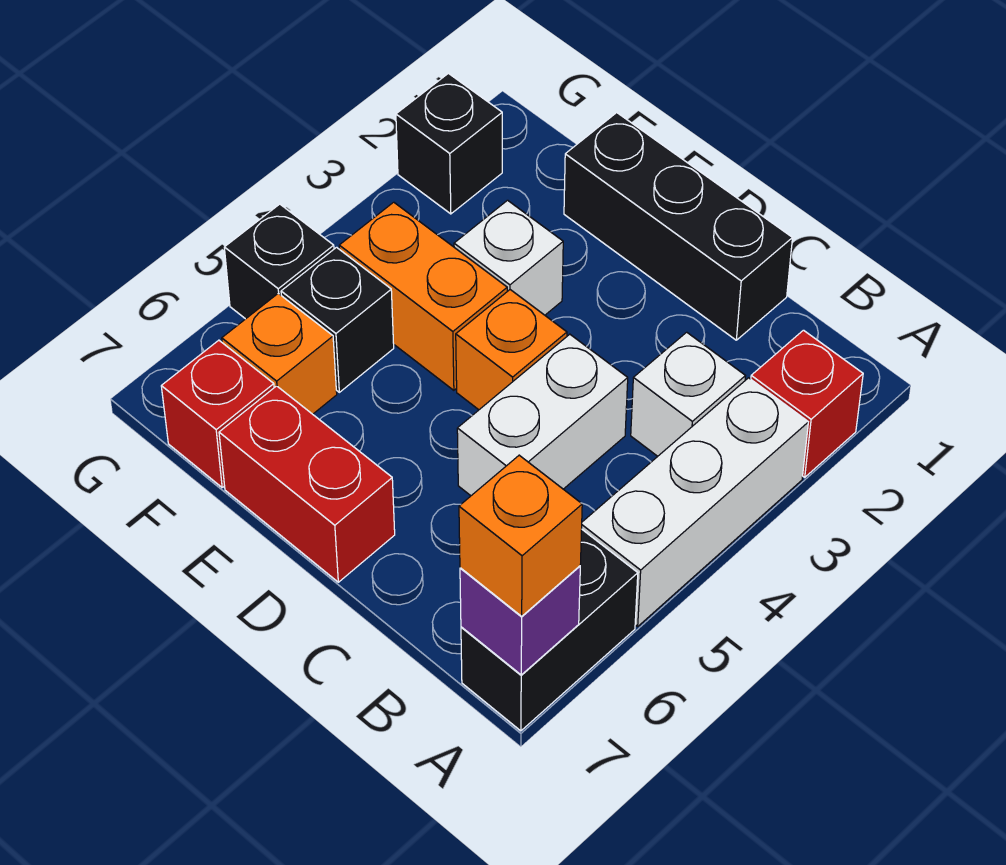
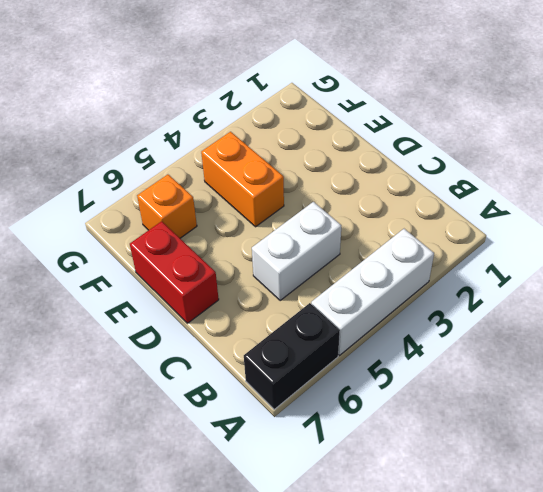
none -> red 1x1 brick [751,330,863,477]
none -> white 1x1 brick [631,332,745,456]
none -> black 1x3 brick [564,113,792,340]

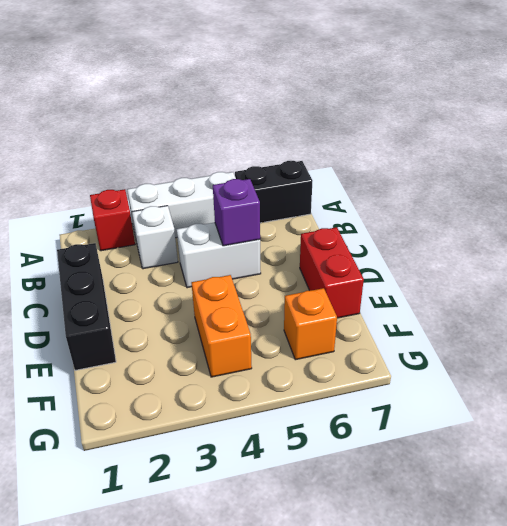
purple 1x1 brick [213,179,260,246] -> purple 1x1 brick moved to [460,566,580,675]
none -> orange 1x1 brick [456,290,567,410]
none -> white 1x1 brick [454,200,563,315]
none -> black 1x1 brick [281,247,394,392]

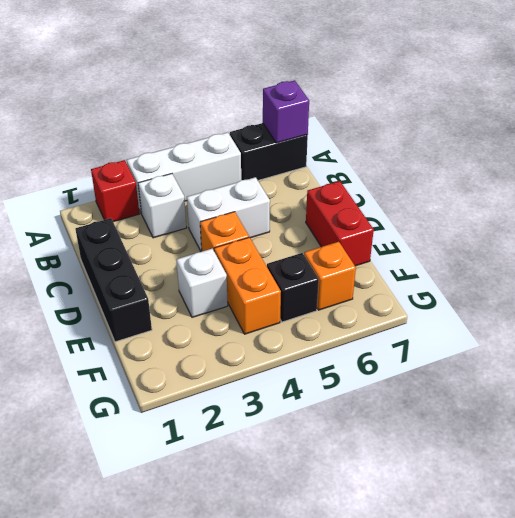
none -> red 1x1 brick [161,340,274,487]
none -> black 1x1 brick [396,73,502,214]
none -> black 1x1 brick [224,204,334,319]

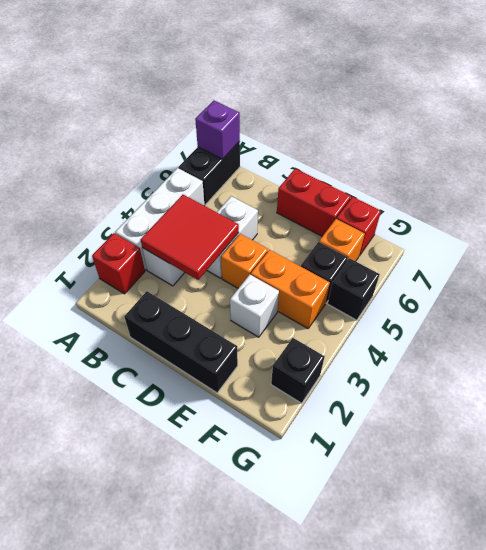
red 2x2 tile [141,195,239,280] -> none
none -> orange 1x1 brick [459,455,582,616]

